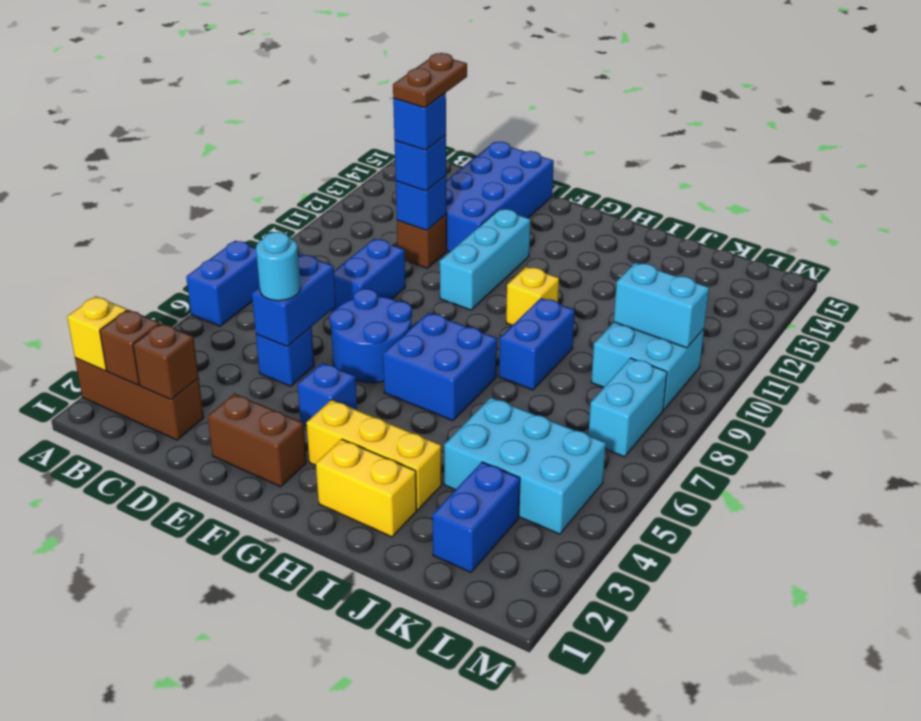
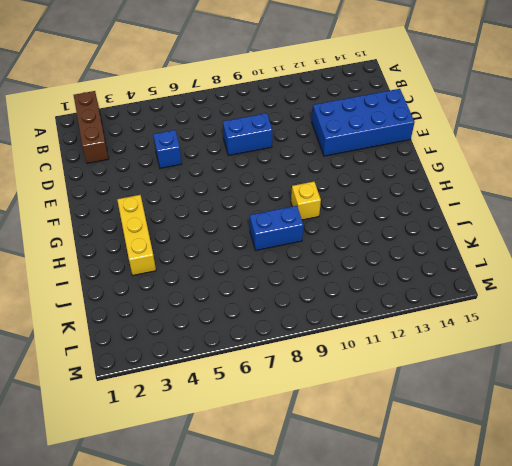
none -> blue 1x2 brick [186,241,260,326]
none -> brown 1x1 brick [397,215,447,268]
none -> brown 1x2 brick [208,394,306,487]

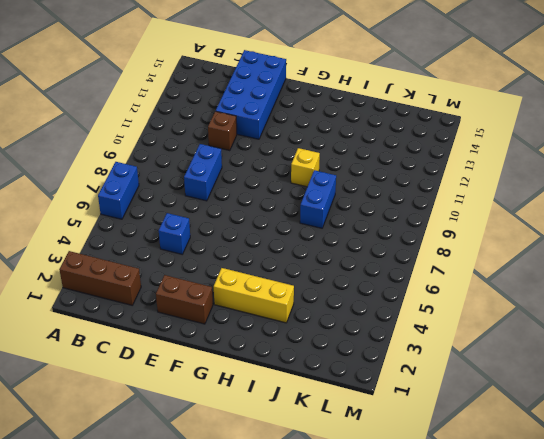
none -> blue 2x2 round brick [329,289,412,383]
none -> blue 1x1 brick [298,363,357,426]
none -> cyan 1x3 brick [440,209,530,310]

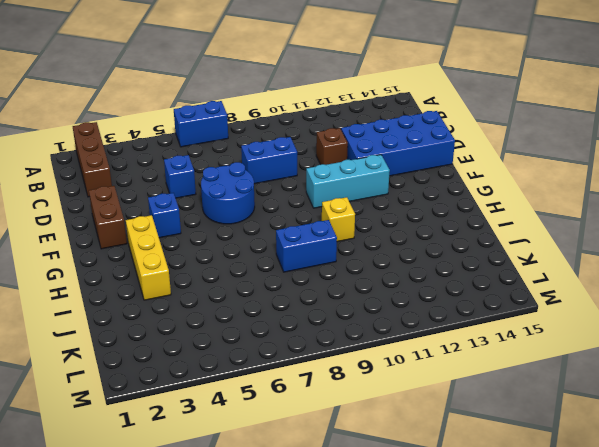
none -> blue 2x2 brick [383,313,497,421]
none -> yellow 1x2 brick [316,439,417,537]
none -> cyan 2x3 brick [444,398,606,534]

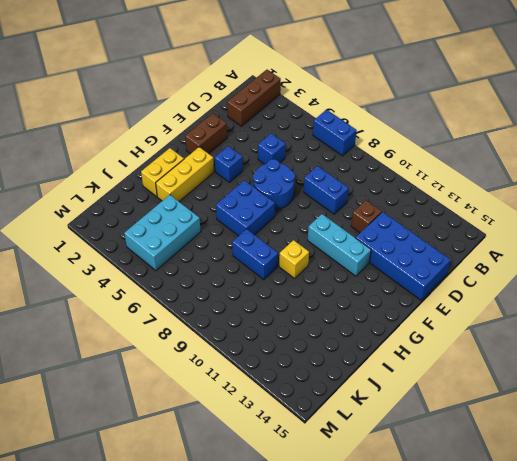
none -> blue 1x2 brick [432,462,520,572]
none -> cyan 2x2 brick [591,322,704,410]
none -> cyan 1x2 brick [588,358,667,457]

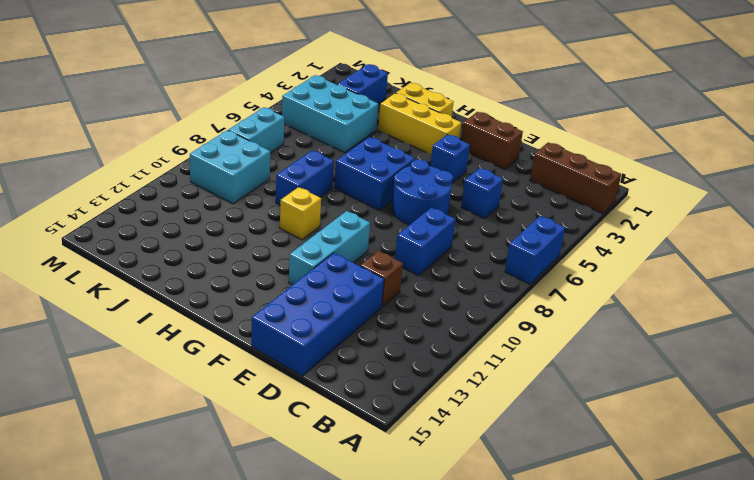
none -> yellow 1x1 brick [67,296,127,371]
none -> brown 1x1 brick [100,310,160,385]
none -> brown 1x1 brick [133,323,199,399]

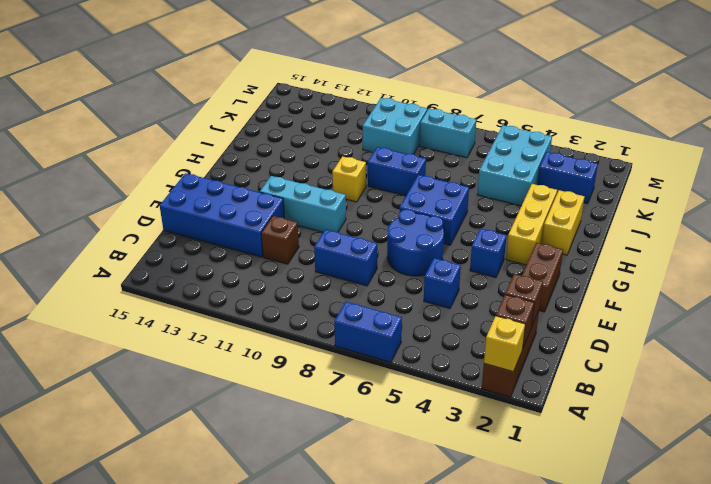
none -> blue 1x2 brick [252,254,336,347]
none -> blue 1x1 brick [396,176,447,230]
none -> cyan 1x2 brick [614,263,709,348]

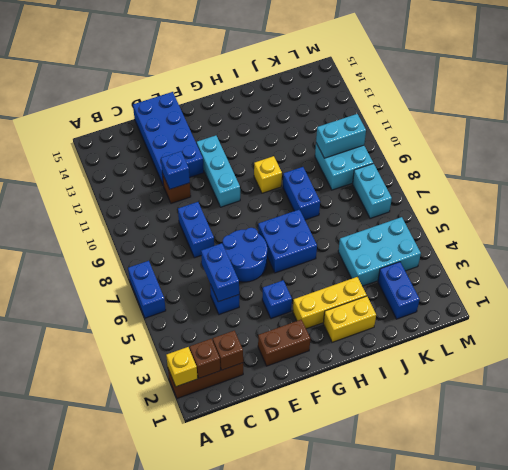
none -> cyan 1x1 round brick [256,232,301,301]
none -> blue 1x1 brick [395,135,446,191]
none -> blue 1x1 brick [393,93,446,150]

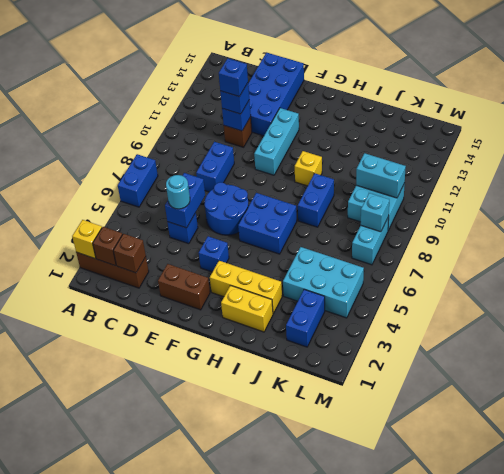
cyan 1x1 brick [361,193,389,232] -> none
none -> brown 1x2 plate [393,53,467,108]

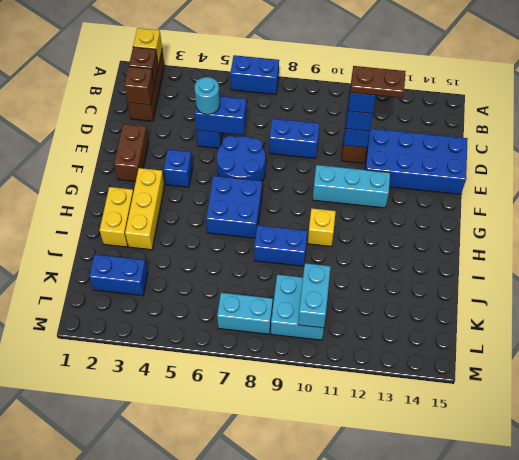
none -> cyan 2x3 brick [444,398,606,534]

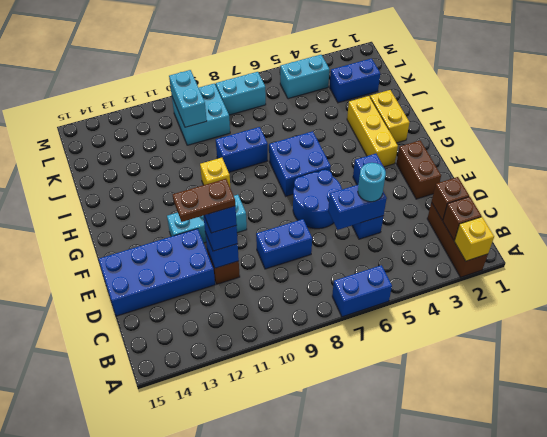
cyan 1x2 brick [280,55,330,99] -> cyan 2x3 brick [444,398,606,534]

